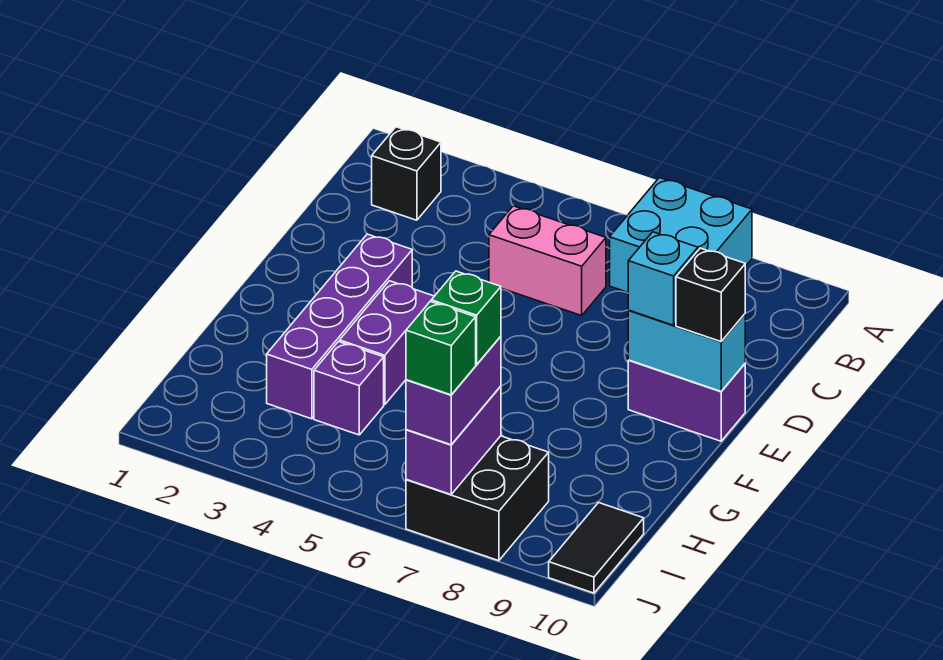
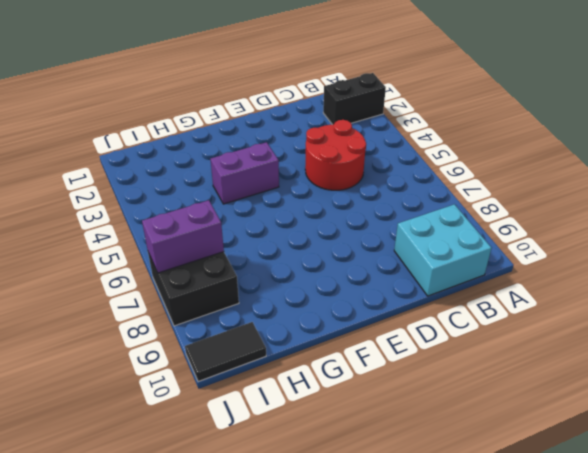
black 1x2 brick [323,73,386,125] -> black 1x1 brick [372,127,441,220]
cyan 2x2 brick [394,204,491,296] -> cyan 2x2 brick moved to [610,178,752,292]
red 2x2 round brick [305,120,366,190] -> pink 1x2 brick [489,206,606,316]
none -> purple 1x4 brick [267,234,412,419]
none -> purple 1x2 brick [628,360,745,441]
none -> purple 1x1 brick [314,342,384,435]

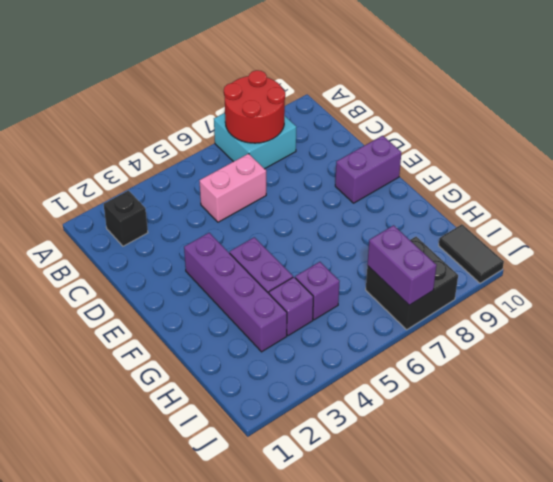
red 2x2 round brick [224,70,285,143] -> none
purple 1x1 brick [295,262,340,320] -> none
none -> cyan 1x2 brick [628,310,745,391]
none -> cyan 1x1 brick [628,232,698,325]
none -> black 1x1 brick [676,248,745,342]

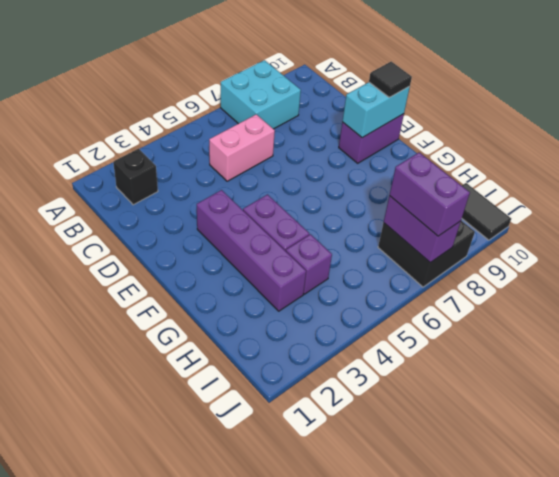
black 1x1 tile [369,62,412,97] -> black 1x1 brick [676,248,745,342]
none -> cyan 1x1 brick [628,232,698,325]
none -> green 1x1 brick [431,271,501,364]
none -> green 1x1 brick [406,301,476,395]

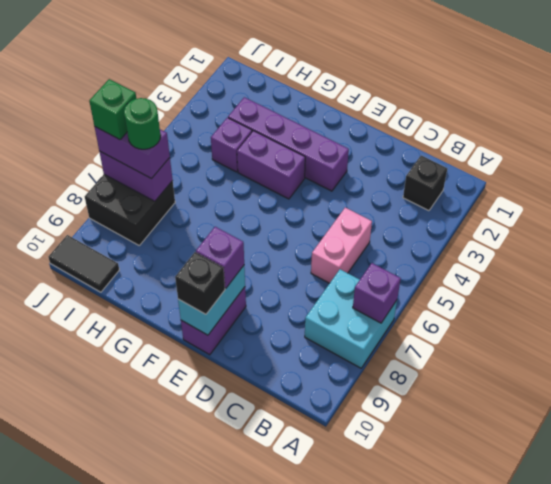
purple 1x1 brick [353,263,401,323] -> none
purple 1x1 brick [196,227,244,288] -> cyan 1x1 brick [628,232,698,325]
green 1x1 round brick [124,98,161,149] -> green 1x1 brick [431,271,501,364]

